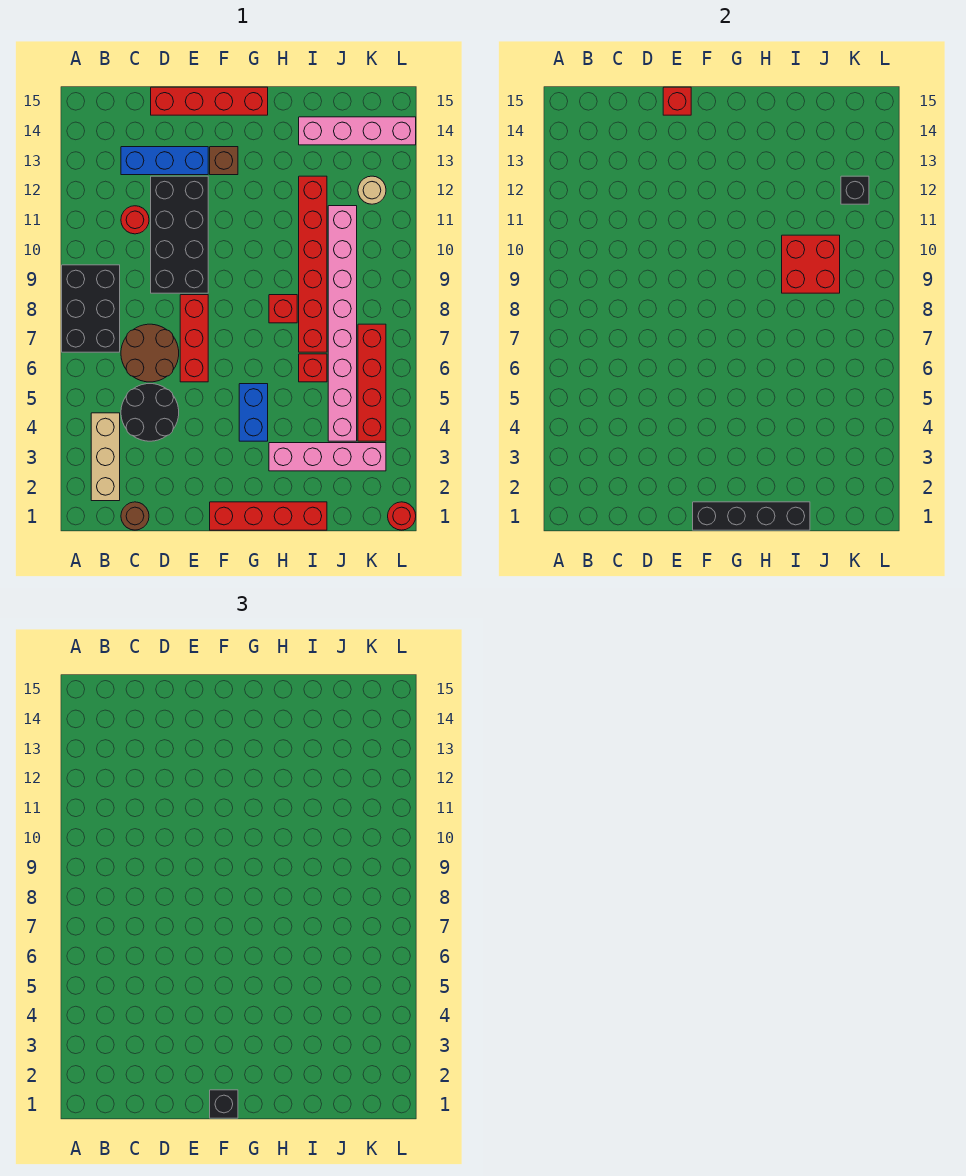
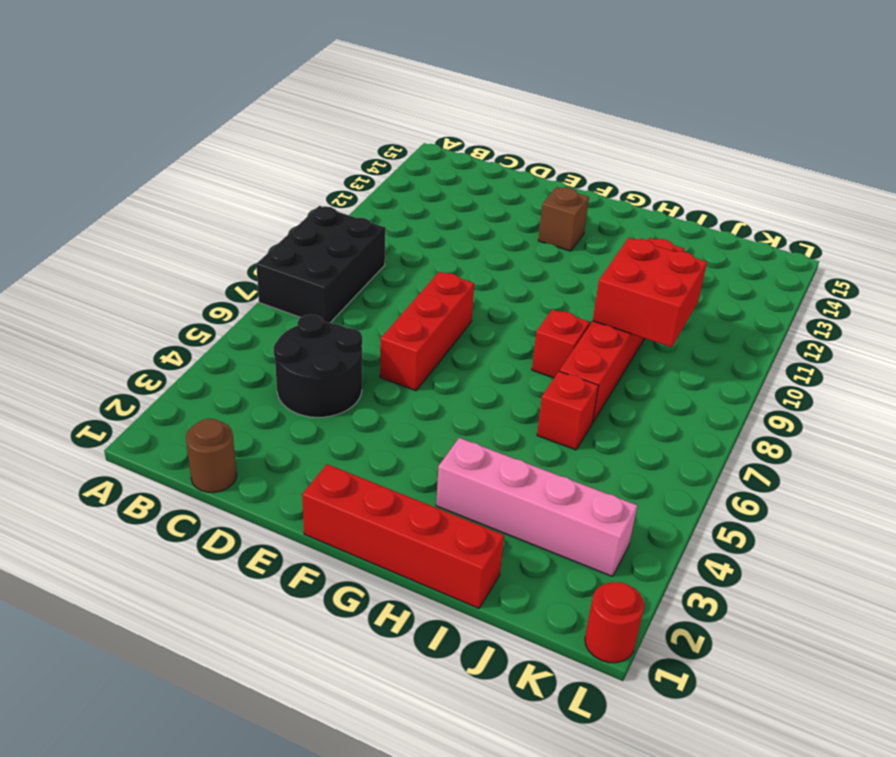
none -> tan 1x3 brick [91,413,120,501]
none -> brown 2x2 round brick [121,324,179,382]
none -> red 1x1 round brick [121,206,149,234]

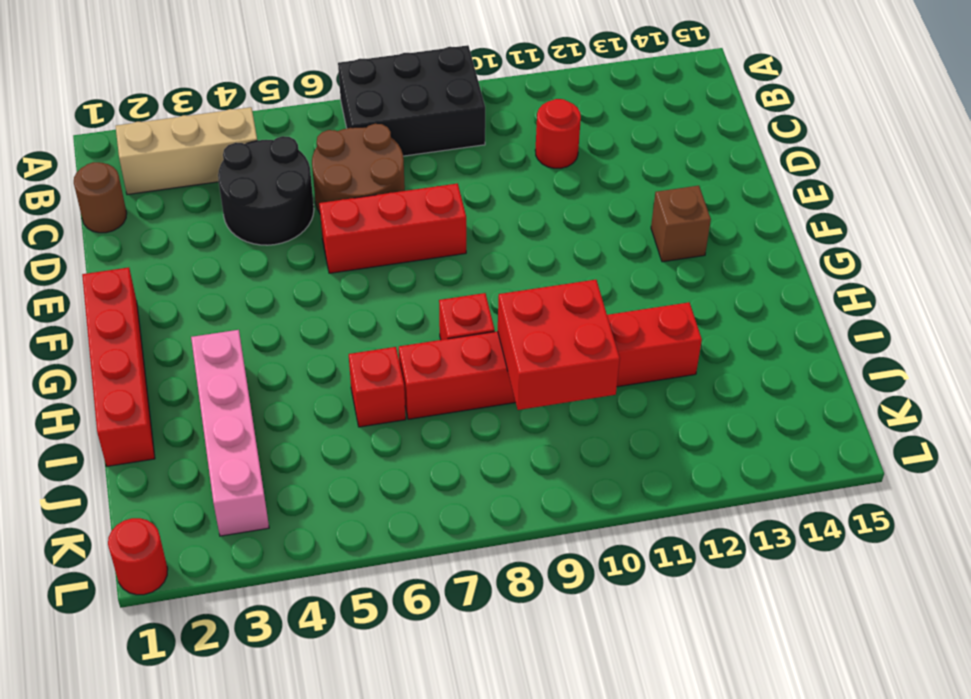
none -> blue 1x3 brick [121,147,208,175]
none -> black 2x4 brick [151,176,208,293]
none -> red 1x4 brick [151,87,268,115]

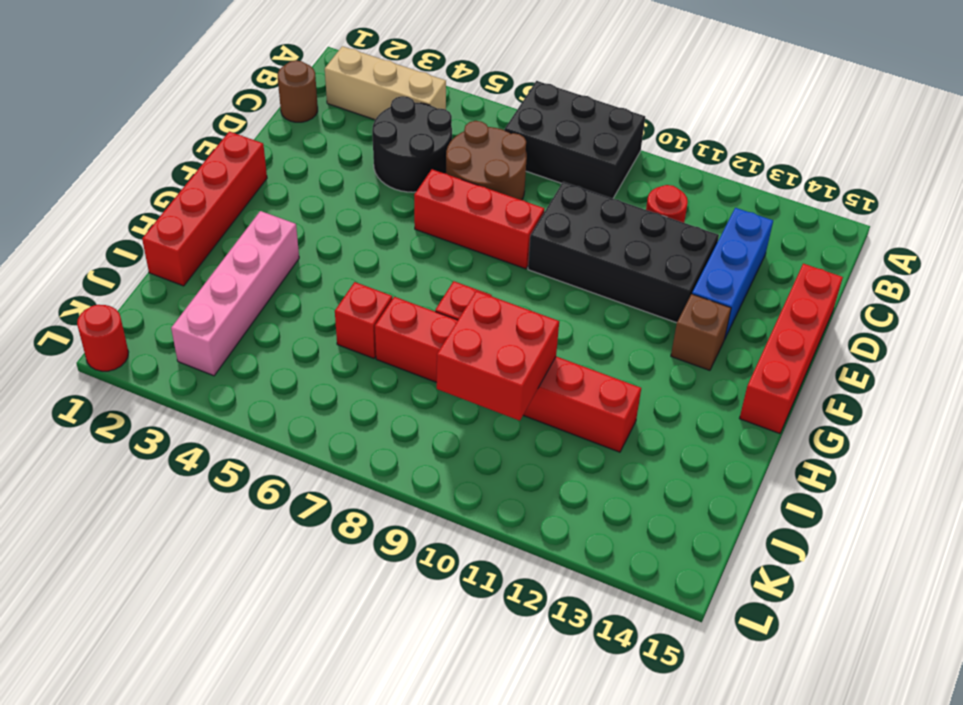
none -> blue 1x2 brick [239,384,268,441]
none -> pink 1x4 brick [299,117,416,145]
none -> pink 1x8 brick [328,206,357,441]

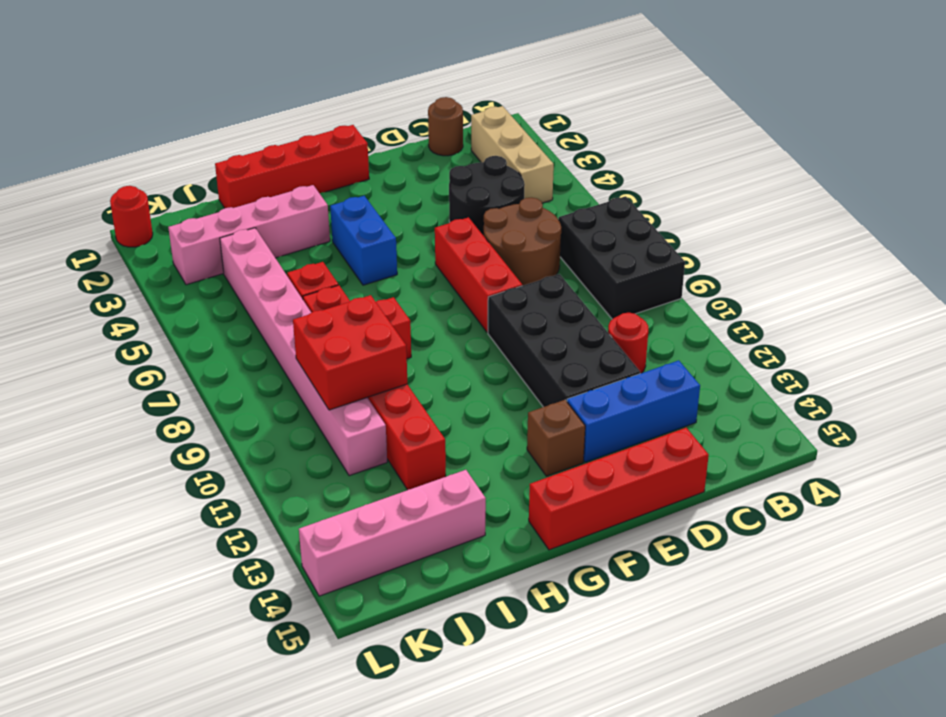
none -> red 1x4 brick [358,324,386,441]
none -> tan 1x1 round brick [358,176,386,204]
none -> red 1x1 brick [663,87,691,115]

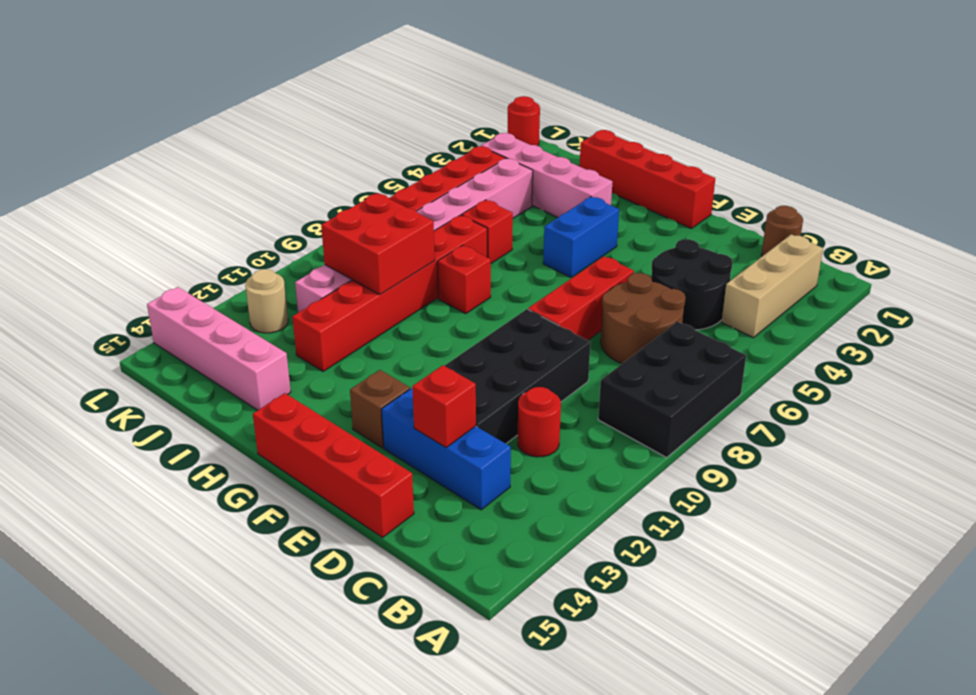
red 1x1 brick [412,365,476,447] -> red 1x1 brick moved to [663,87,691,115]
none -> black 1x4 brick [693,502,810,530]
none -> black 1x1 brick [841,176,869,204]
none -> black 1x1 brick [210,1090,238,1118]

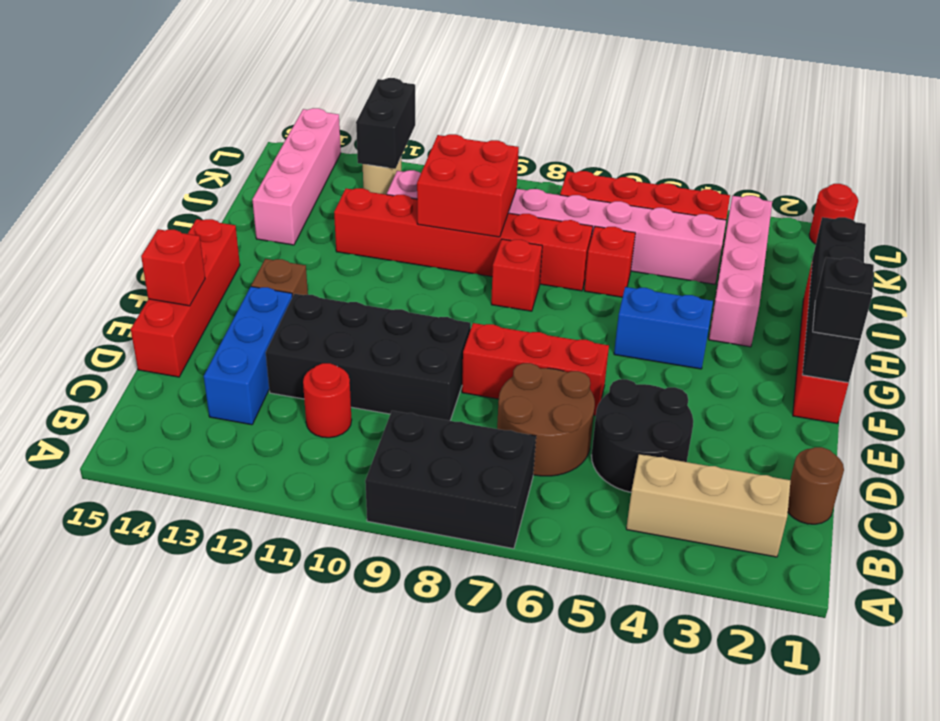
black 1x2 brick [356,78,415,169] -> black 1x1 brick [841,176,869,204]

